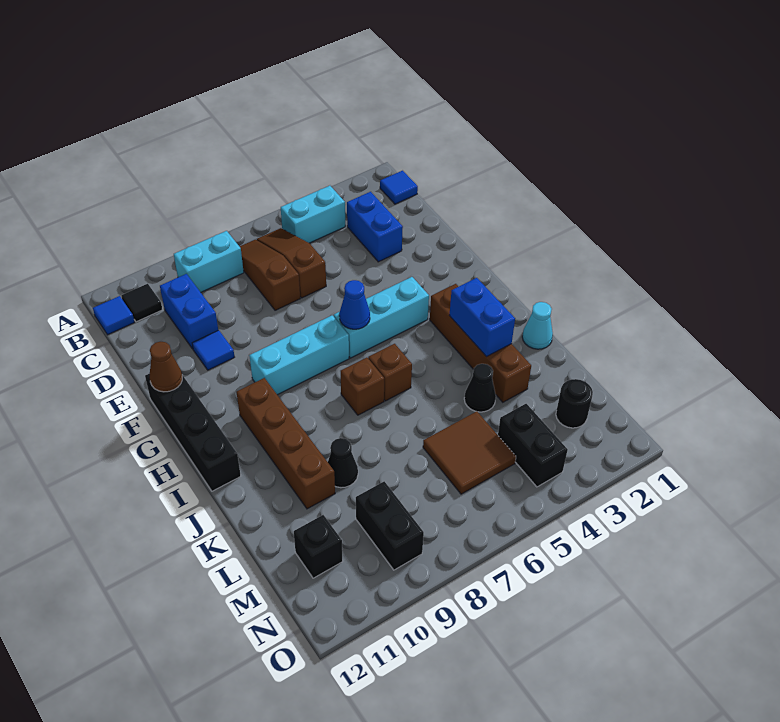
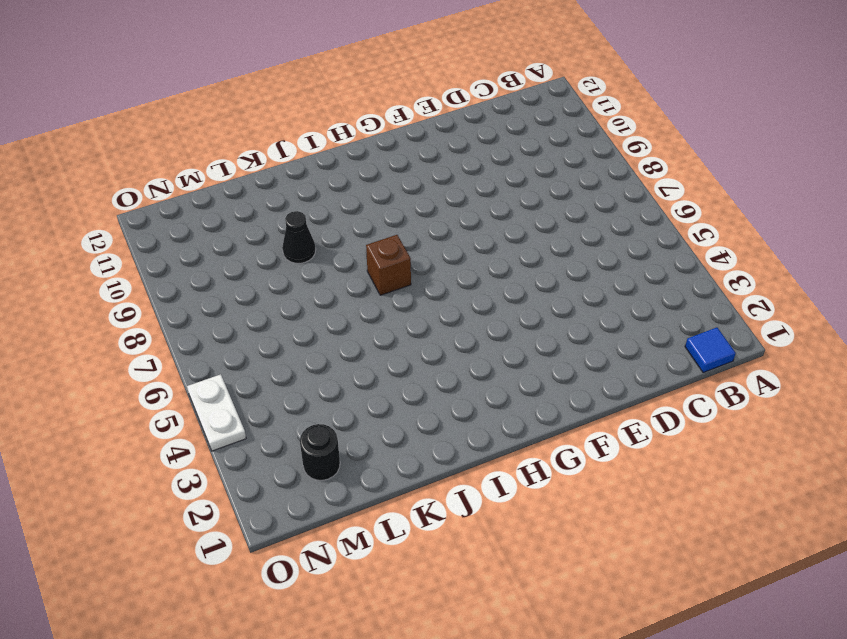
white 1x2 plate [187,374,246,451] -> none
none -> cyan 1x2 brick [281,186,345,243]
none -> brown 1x3 slope [257,228,326,298]
none -> brown 1x3 slope [239,240,300,310]

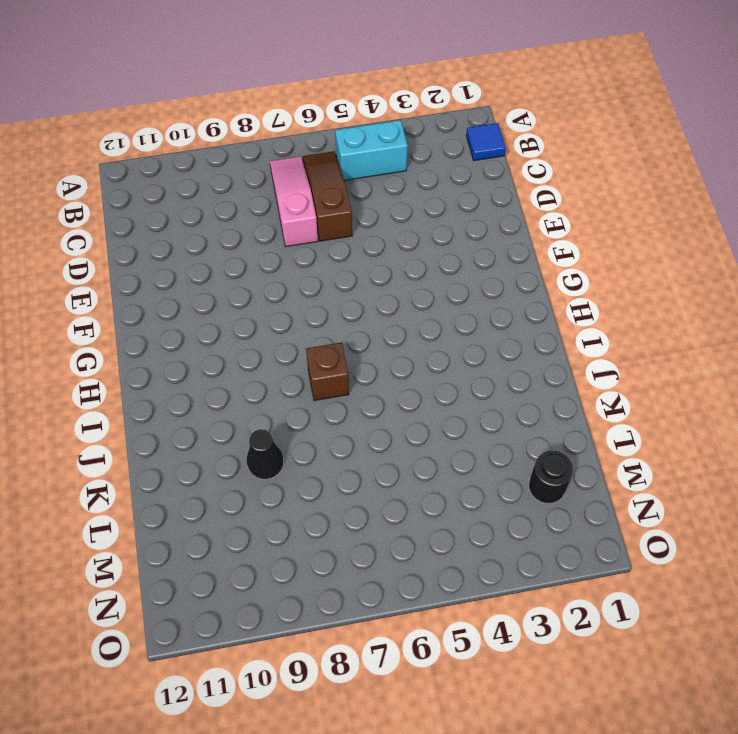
pink 1x3 slope [270,156,318,247] -> brown 1x3 slope [239,240,300,310]
none -> cyan 1x2 brick [174,231,244,292]
none -> black 1x1 tile [121,284,163,322]
none -> blue 1x1 tile [93,296,134,335]

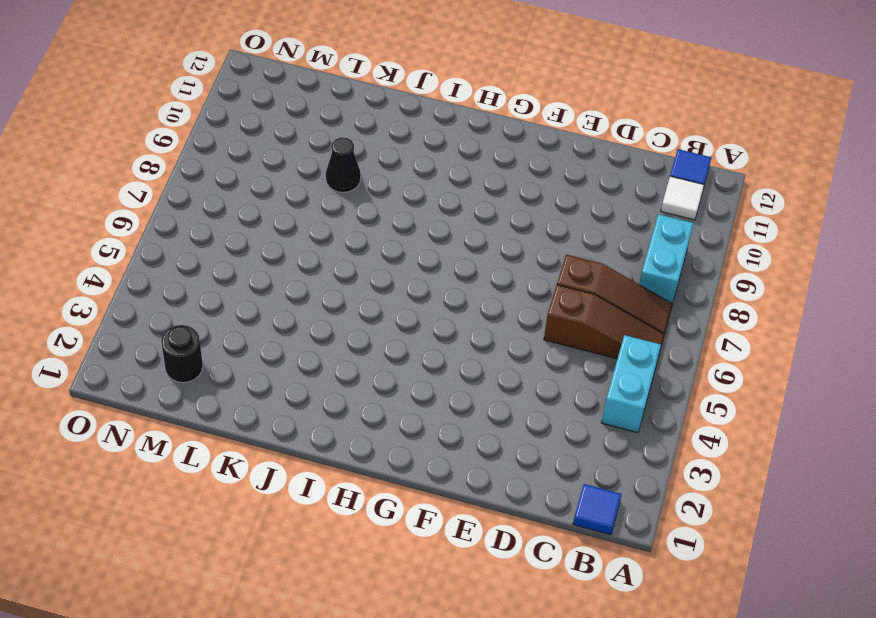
white 1x1 tile [661,176,704,220] -> black 1x1 tile [121,284,163,322]
none -> blue 1x2 brick [347,192,403,262]
none -> blue 1x2 brick [160,274,218,349]
none -> blue 1x1 tile [192,330,234,370]

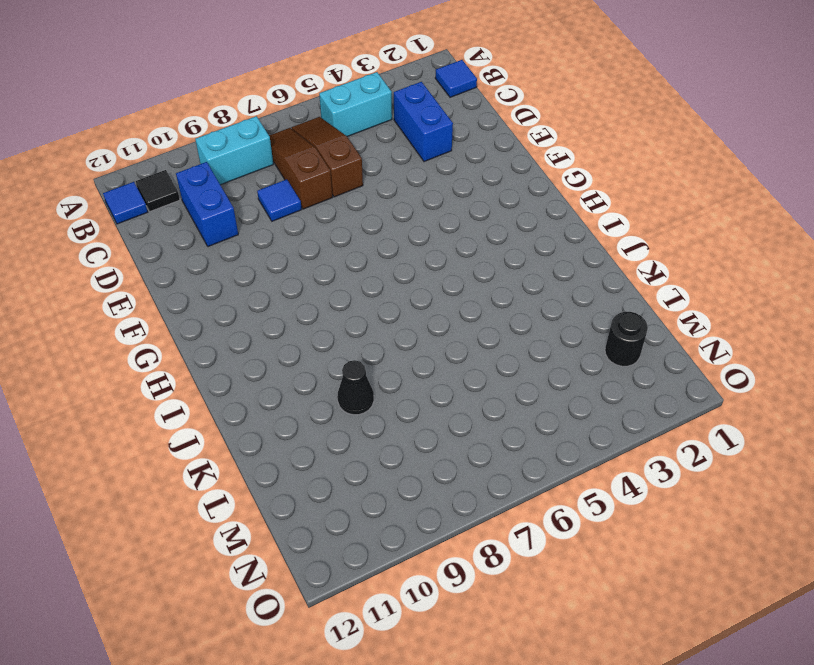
blue 1x1 tile [257,179,302,221] -> blue 1x1 tile moved to [192,330,234,370]
none -> black 1x4 brick [145,373,241,491]
none -> cyan 1x3 brick [334,277,429,358]
none -> cyan 1x3 brick [249,315,349,395]

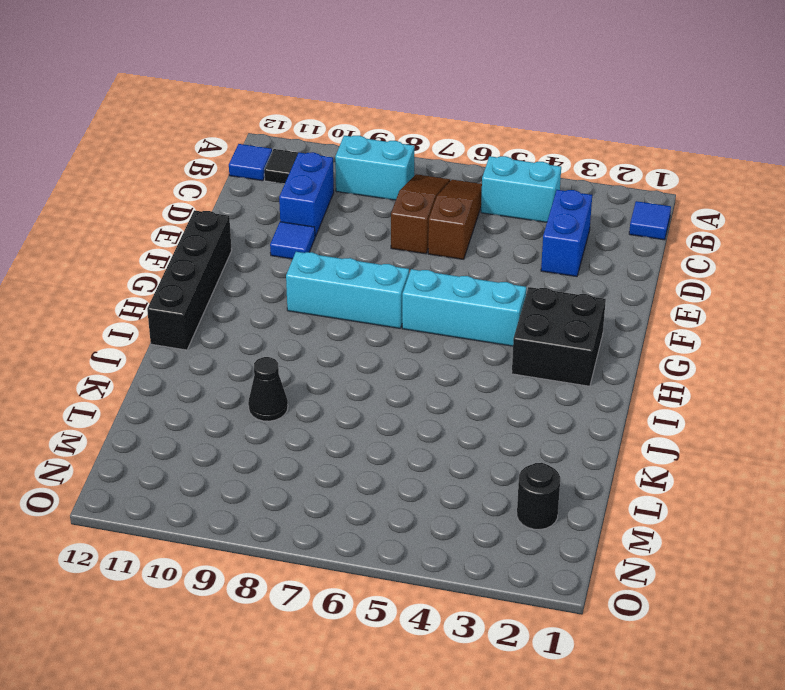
black 2x2 brick [512,287,606,386] -> brown 1x4 brick [430,284,531,402]
none -> brown 1x4 brick [237,378,335,509]
none -> brown 1x1 brick [368,344,412,401]
none -> brown 1x1 brick [341,358,384,415]

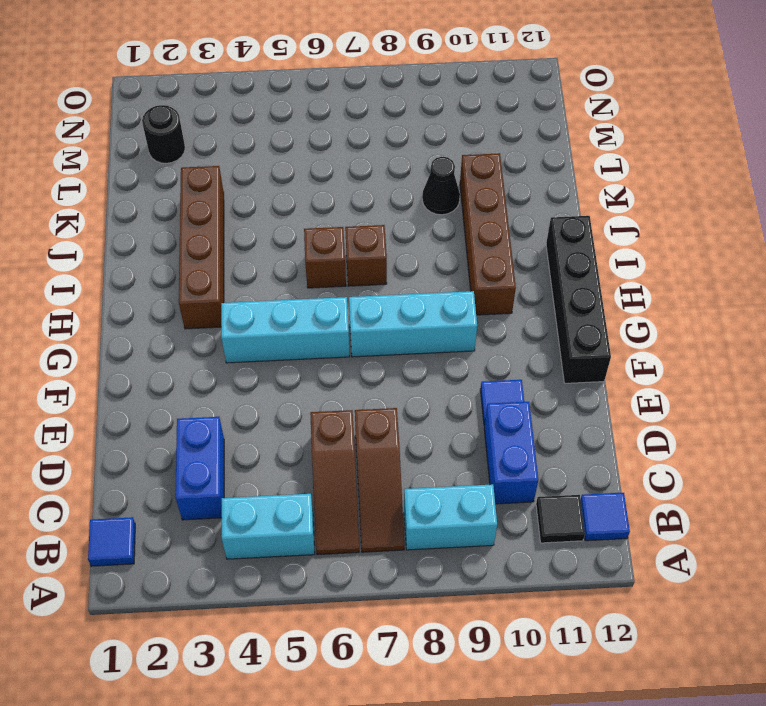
none -> cyan 1x1 cone [522,302,553,349]
none -> black 1x1 cone [464,364,496,412]
none -> brown 2x2 tile [423,411,516,494]

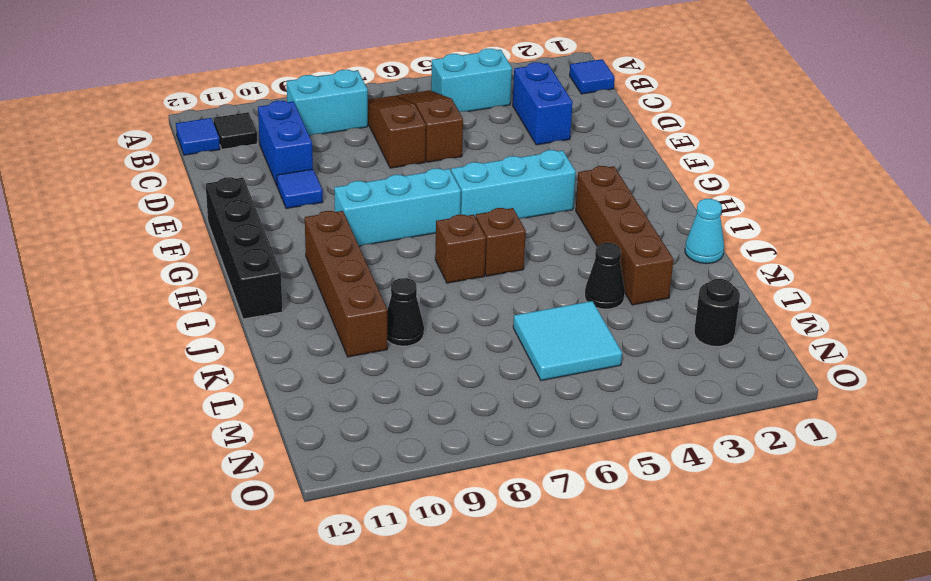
cyan 2x2 tile [513,301,622,381] -> brown 2x2 tile [423,411,516,494]
none -> black 1x2 brick [498,404,568,487]
none -> black 1x2 brick [356,481,424,570]
none -> black 1x1 brick [294,515,343,578]

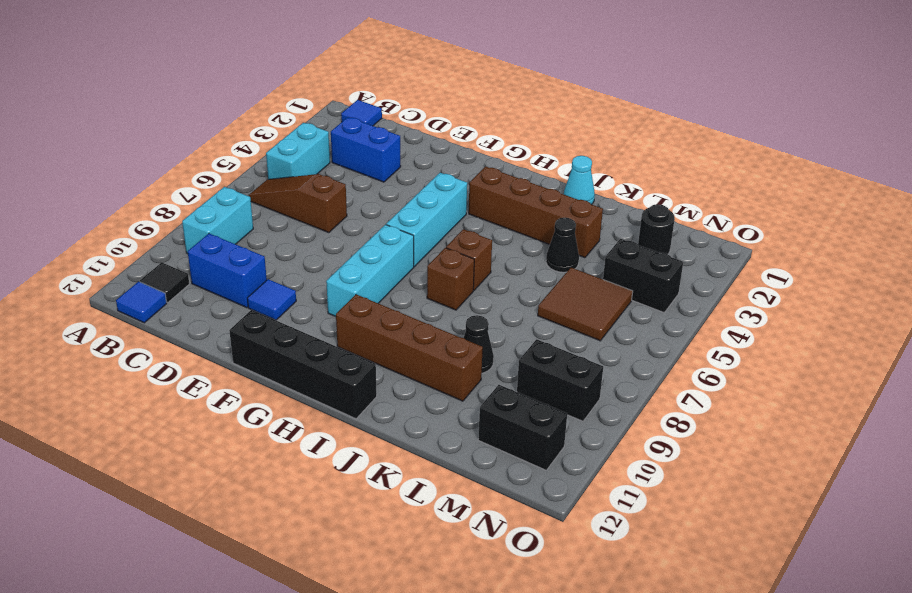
black 1x2 brick [478,385,567,470] -> black 1x1 brick [294,515,343,578]
none -> brown 1x3 slope [239,240,300,310]
none -> brown 1x1 cone [150,342,182,392]
none -> blue 1x1 cone [339,280,370,329]

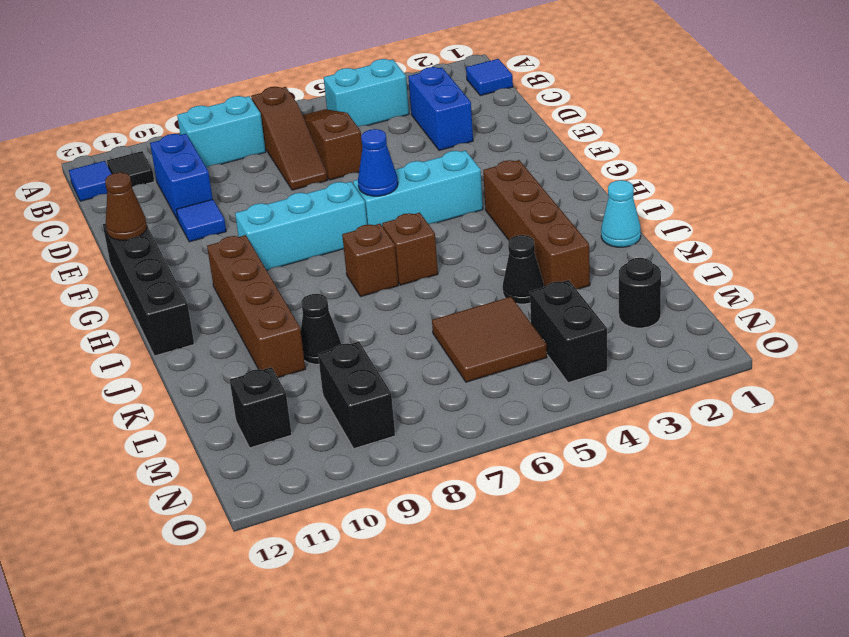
brown 1x3 slope [251,87,327,190] -> brown 1x3 slope turned to [239,240,300,310]
none -> blue 1x2 brick [449,278,515,357]

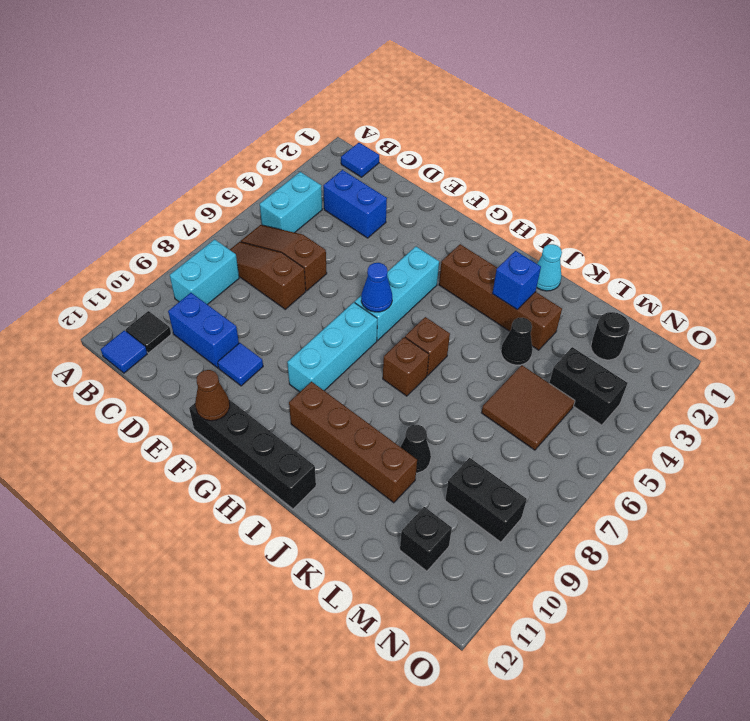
blue 1x1 brick [492,251,541,309] -> blue 1x2 brick [449,278,515,357]

